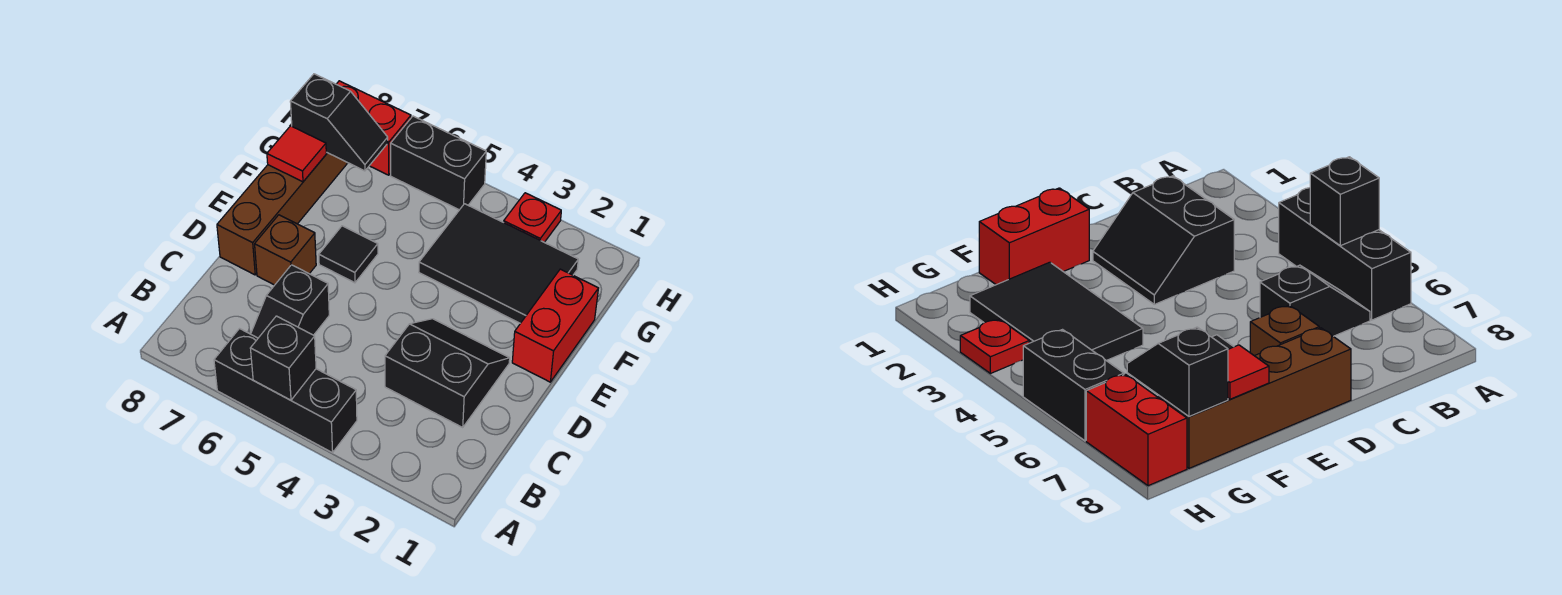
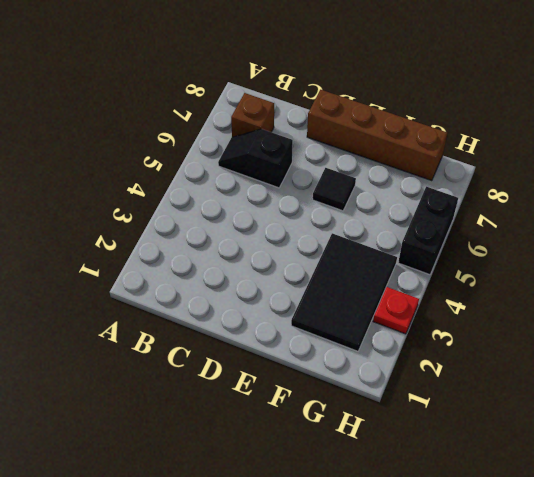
brown 1x1 brick [231,93,274,137] -> brown 1x1 brick moved to [255,215,316,285]
none -> black 1x3 brick [214,329,357,453]
none -> black 2x2 slope [385,319,510,427]
none -> red 1x2 brick [512,269,598,382]

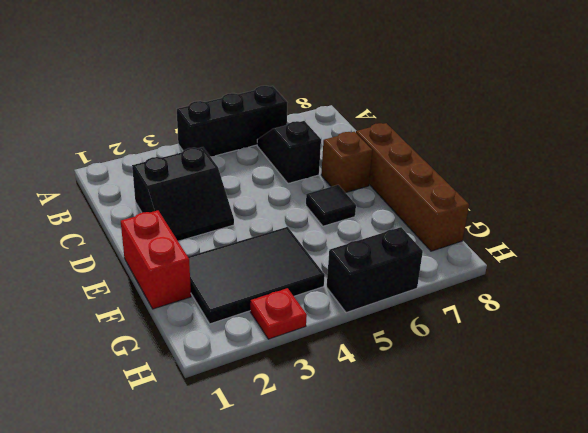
none -> red 1x2 brick [336,81,411,175]
none -> black 1x1 brick [250,316,316,400]
none -> red 1x1 tile [267,126,326,182]

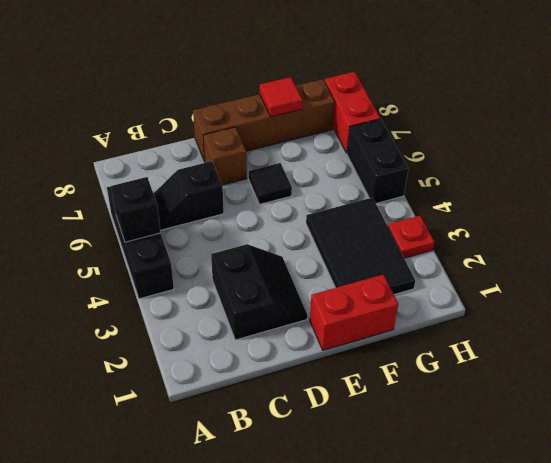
none -> black 1x2 slope [290,74,388,171]

